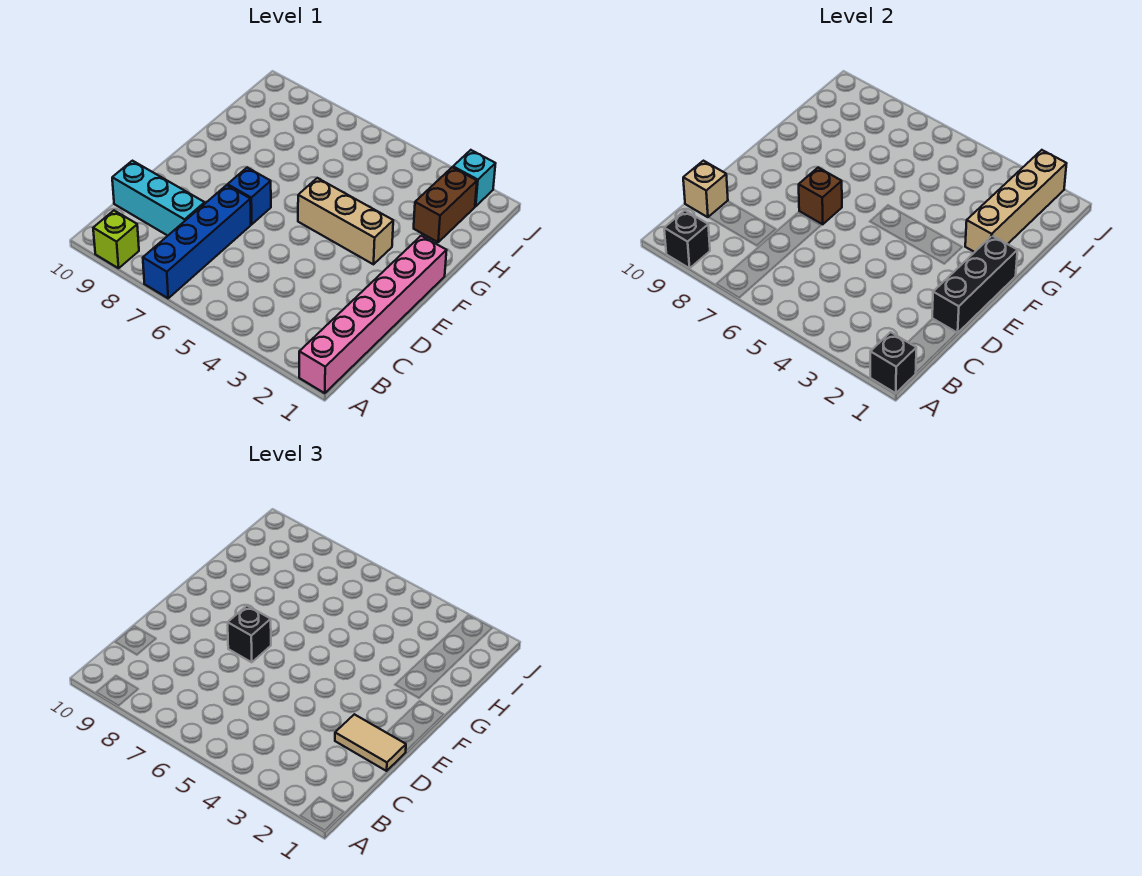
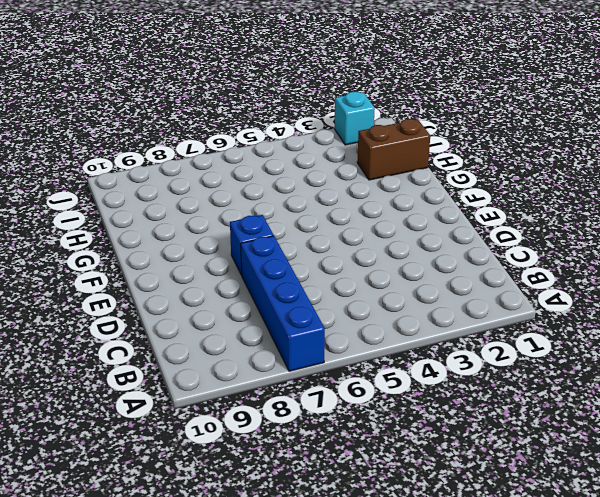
brown 1x2 brick [357,119,430,180] -> brown 1x2 brick turned to [414,167,477,242]
none -> pink 1x6 brick [299,236,447,393]
none -> lime 1x1 brick [93,211,139,268]
none -> cyan 1x3 brick [112,161,205,236]

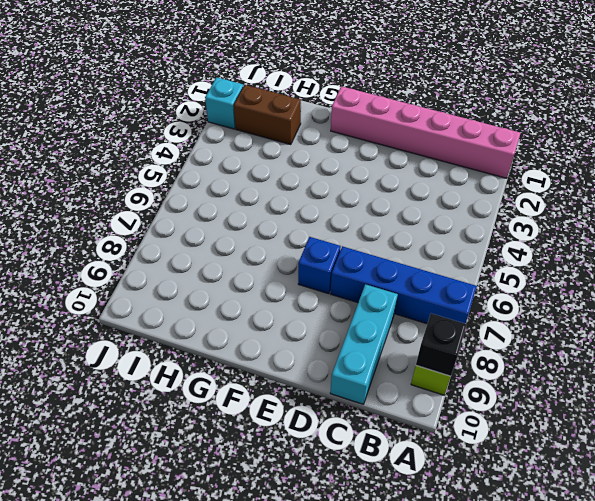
none -> tan 1x3 brick [298,178,393,264]
none -> black 1x1 brick [870,332,916,393]
none -> tan 1x1 brick [683,161,728,217]

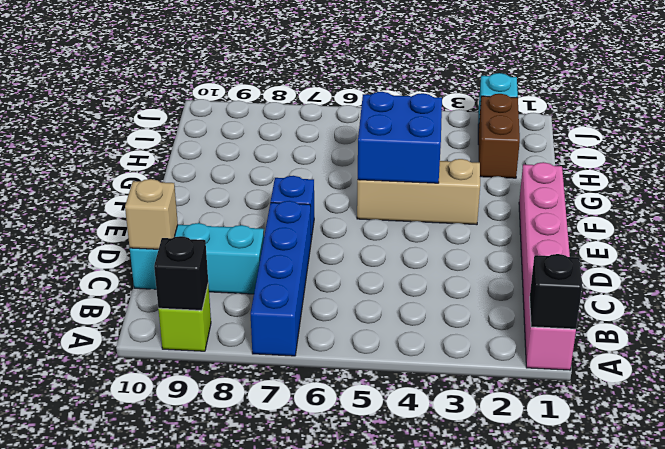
blue 2x2 brick [358,92,442,183] -> none
none -> black 1x3 brick [932,236,1018,333]
none -> brown 1x1 brick [799,168,842,224]
none -> tan 1x4 brick [965,150,1067,252]

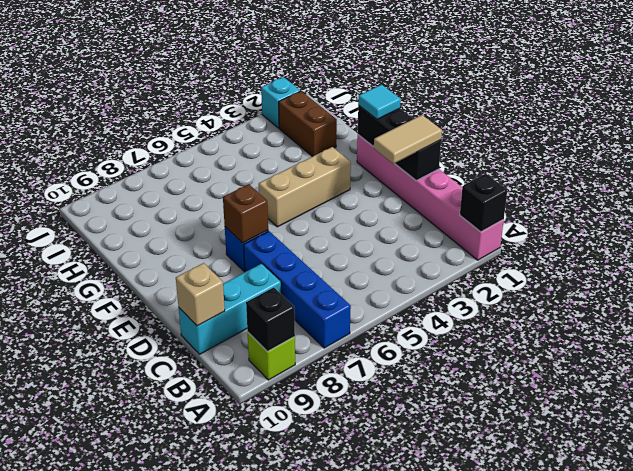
cyan 1x1 tile [358,85,401,119] -> none
none -> tan 1x4 brick [965,150,1067,252]
none -> black 1x1 brick [228,606,271,662]

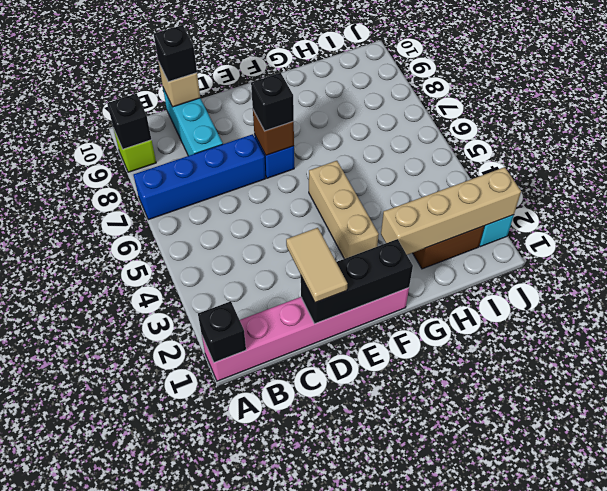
black 1x1 brick [154,25,197,82] -> none

